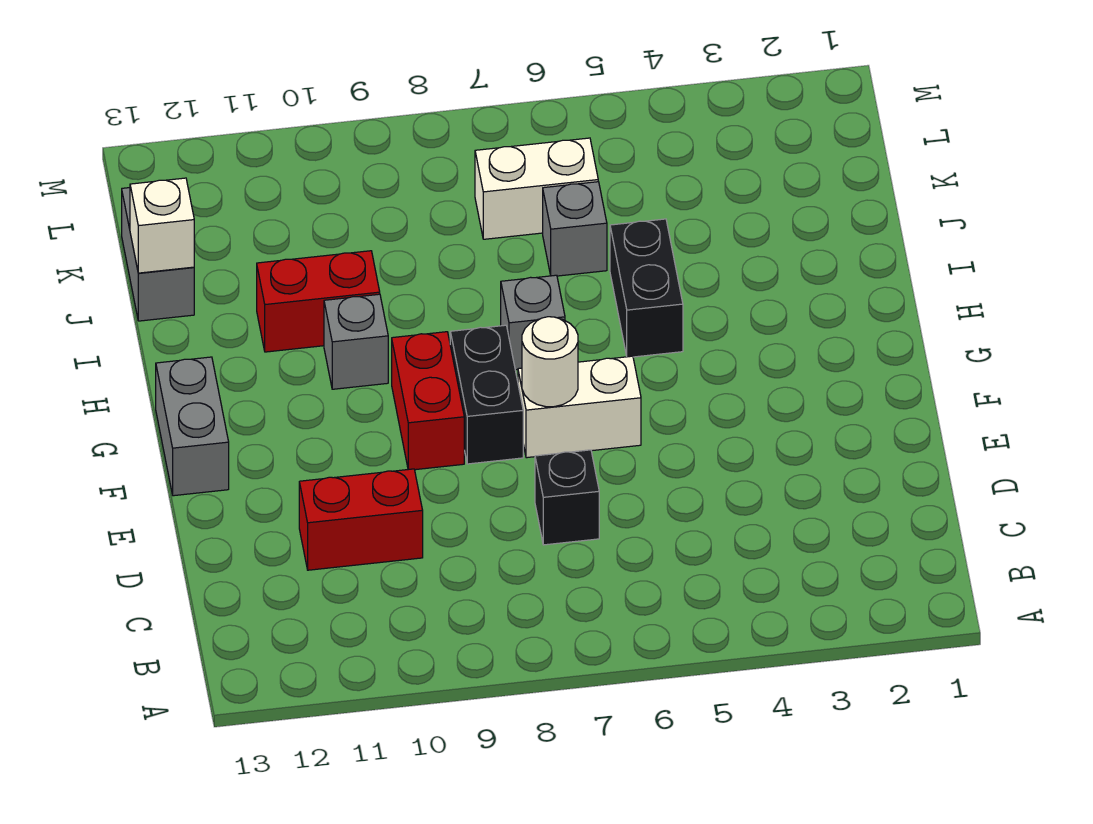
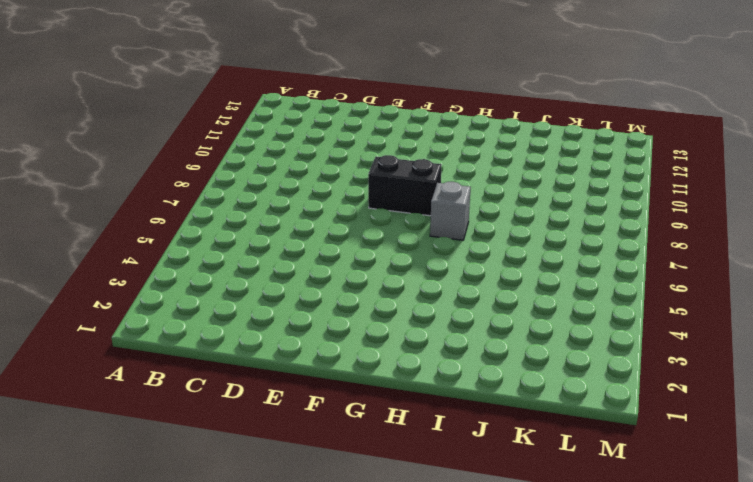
none -> black 1x1 brick [535,450,599,545]
none -> red 1x2 brick [299,469,423,570]
none -> white 1x2 brick [518,356,641,458]

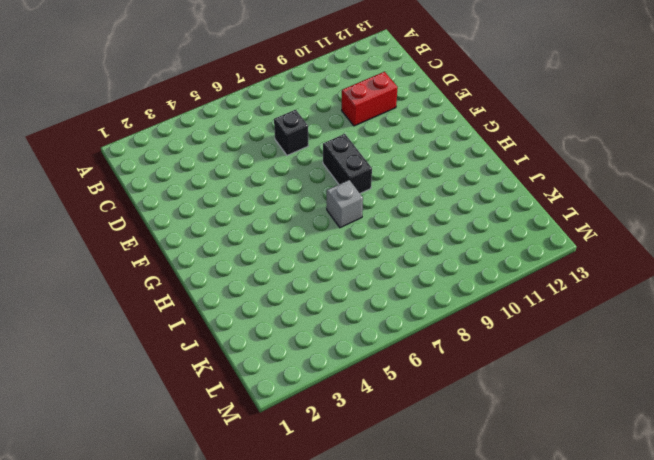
none -> white 1x2 brick [518,356,641,458]
none -> red 1x2 brick [392,332,464,470]
none -> grey 1x2 brick [156,357,229,496]

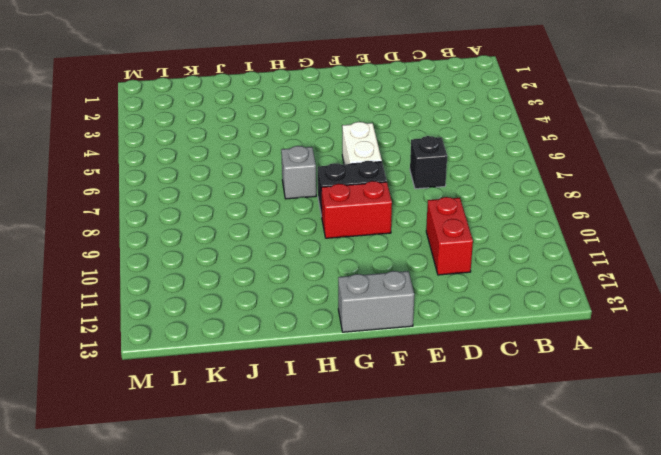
none -> black 1x2 brick [610,219,683,357]
none -> grey 1x1 brick [324,294,388,389]
none -> red 1x2 brick [257,251,380,352]

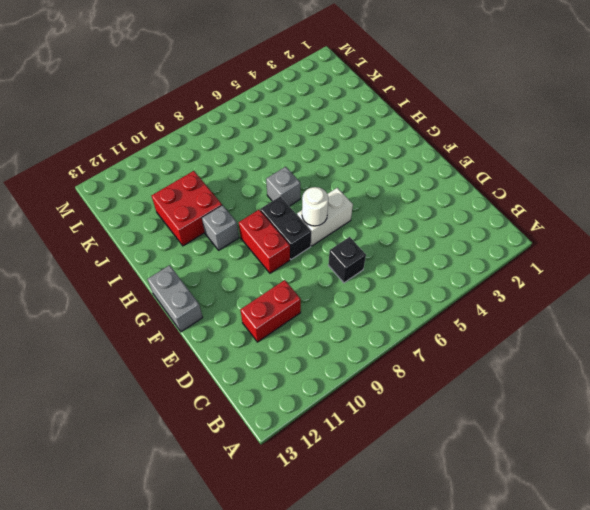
red 2x2 brick [151,171,222,246] -> red 1x2 brick [257,251,380,352]
none -> black 1x2 brick [610,219,683,357]
none -> grey 1x1 brick [543,182,607,276]
none -> grey 1x2 brick [122,188,194,321]

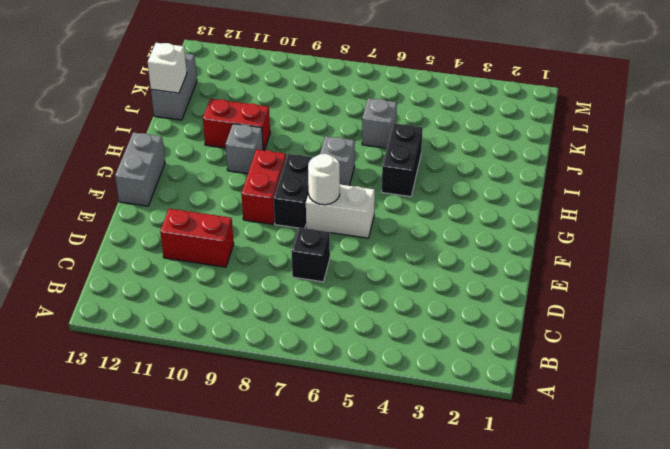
none -> white 1x2 brick [475,138,598,239]

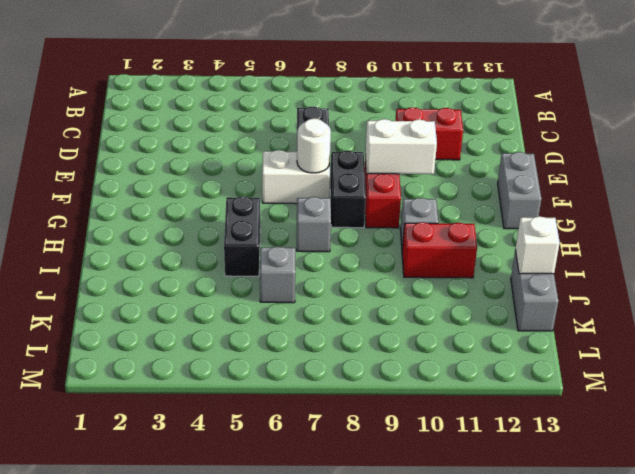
white 1x2 brick [365,119,437,174] -> white 1x2 brick moved to [475,138,598,239]

